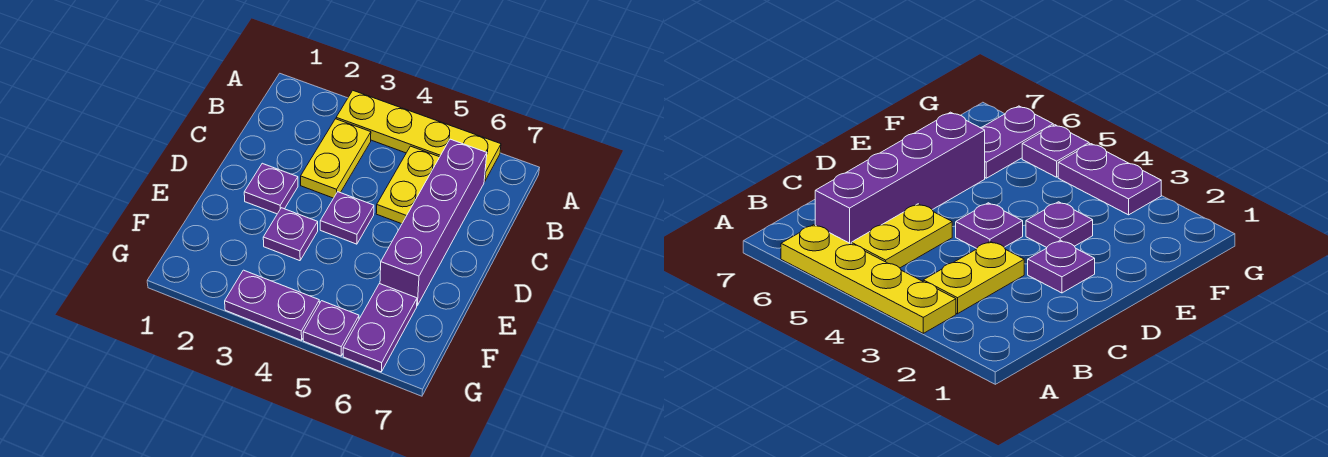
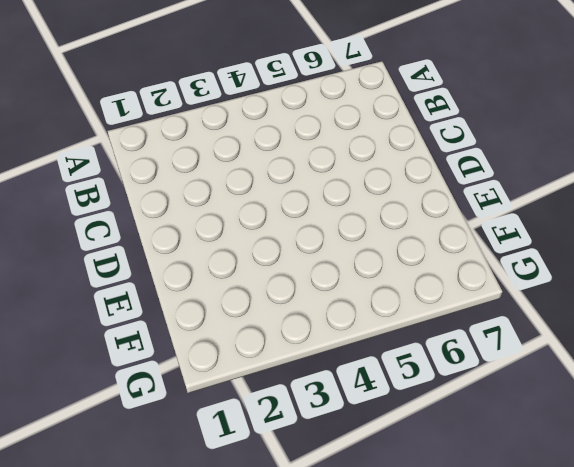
none -> yellow 1x4 plate [336,91,501,182]
none -> yellow 1x2 plate [301,119,371,198]

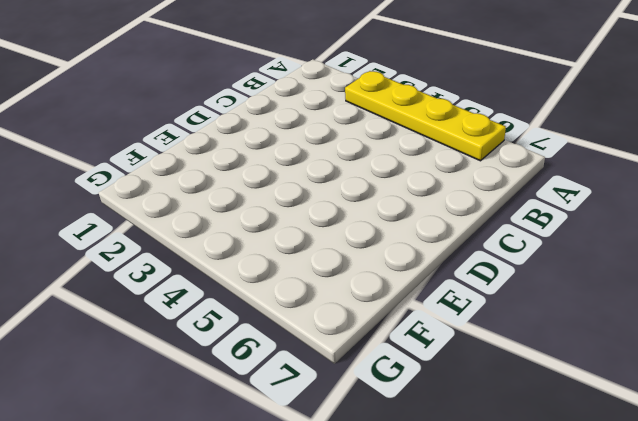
none -> yellow 1x2 plate [301,119,371,198]
none -> yellow 1x2 plate [376,146,439,224]

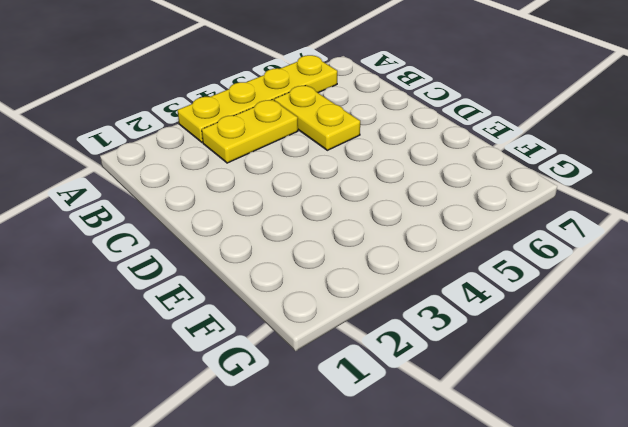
yellow 1x2 plate [202,99,298,163] -> yellow 1x2 plate turned to [301,119,371,198]
none -> purple 1x4 brick [380,139,487,306]
none -> purple 1x1 plate [244,163,298,214]

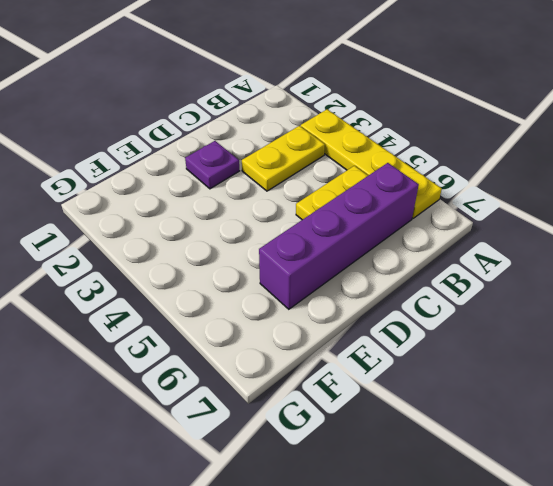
none -> purple 1x1 plate [320,192,374,244]
none -> purple 1x1 plate [263,208,318,261]

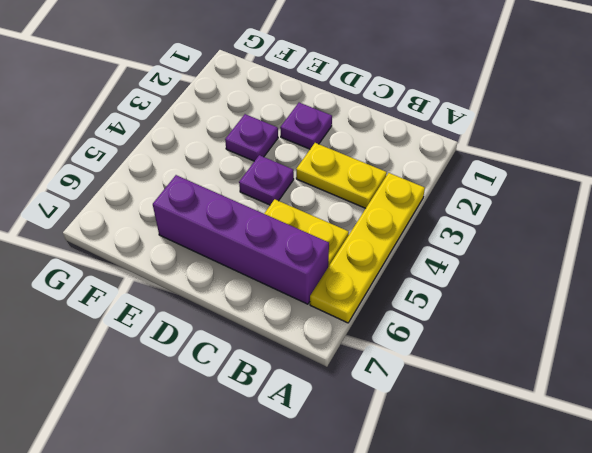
none -> purple 1x2 plate [343,284,417,372]
none -> purple 1x2 plate [225,270,320,340]

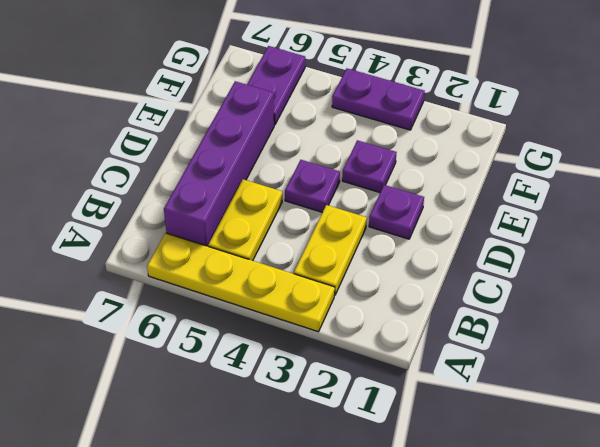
none -> purple 1x1 plate [303,301,359,356]

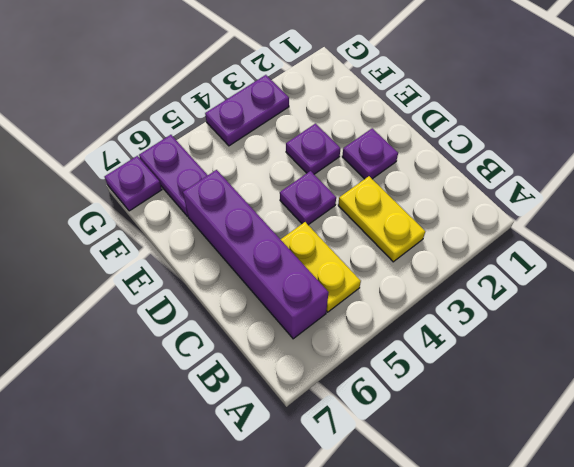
purple 1x1 plate [105,156,162,211] -> purple 1x1 plate moved to [303,301,359,356]
none -> yellow 1x4 plate [336,91,501,182]

